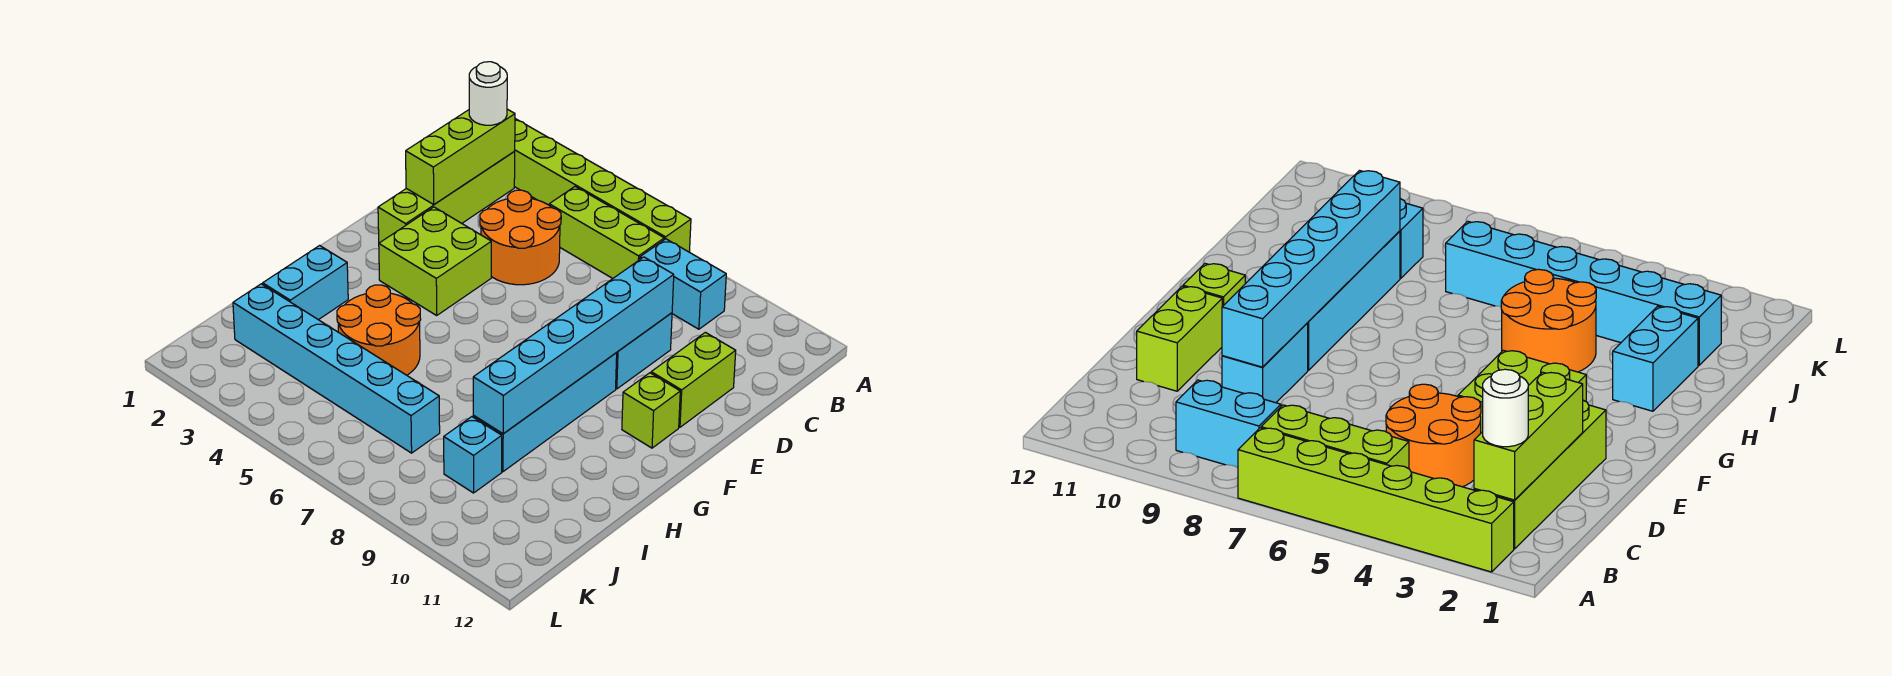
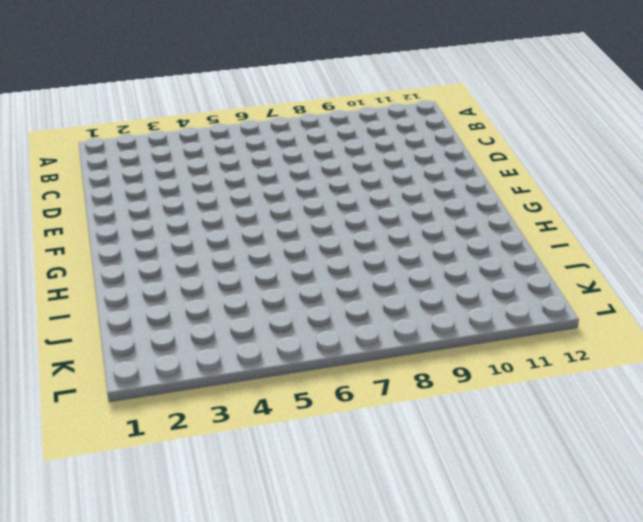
none -> lime 1x6 brick [514,119,691,252]
none -> lime 1x4 brick [378,152,515,243]
none -> lime 1x3 brick [549,187,664,278]

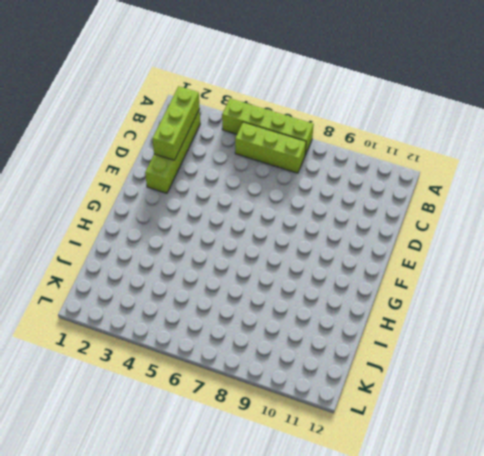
lime 1x4 brick [222,98,314,155] -> lime 1x6 brick [514,119,691,252]
none -> cyan 1x2 brick [640,239,726,329]
none -> orange 2x2 round brick [480,190,561,285]
none -> cyan 1x2 brick [616,313,672,389]

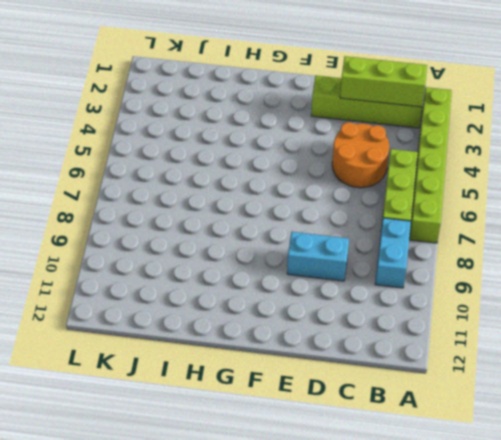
none -> lime 1x2 brick [651,332,736,427]
none -> lime 2x2 brick [379,207,491,315]
none -> cyan 1x4 brick [473,353,617,472]

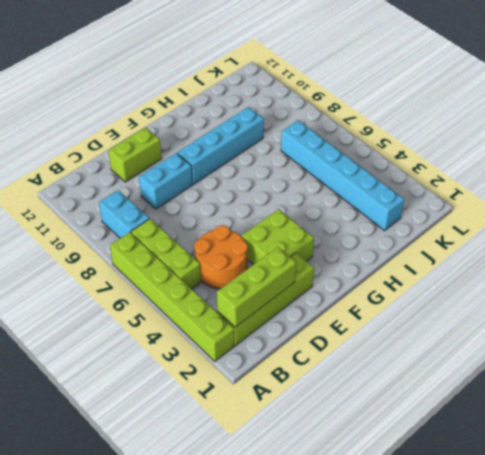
none -> lime 1x1 brick [622,373,680,448]
none -> cyan 1x2 brick [263,246,348,320]
none -> orange 2x2 round brick [337,285,421,375]

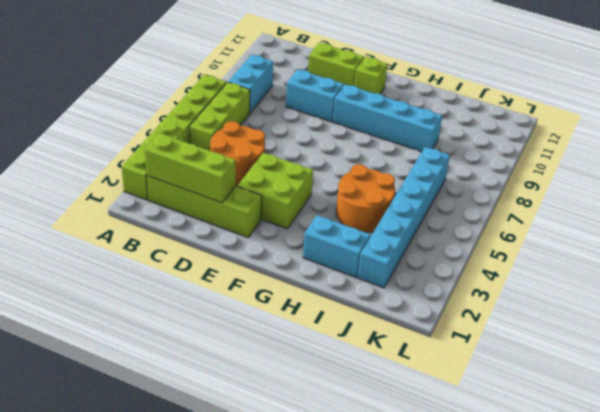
none -> cyan 1x1 brick [444,417,502,493]
none -> cyan 1x6 brick [473,257,674,434]
none -> white 1x1 round brick [469,62,507,125]

